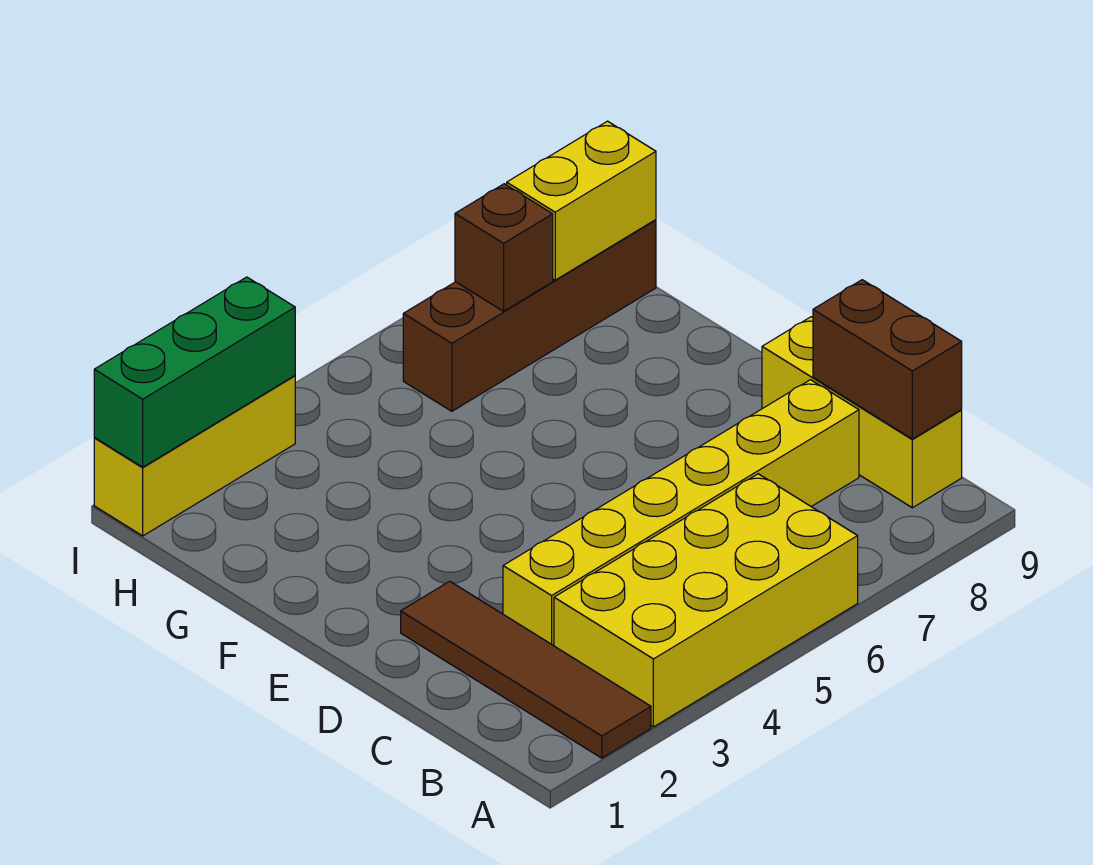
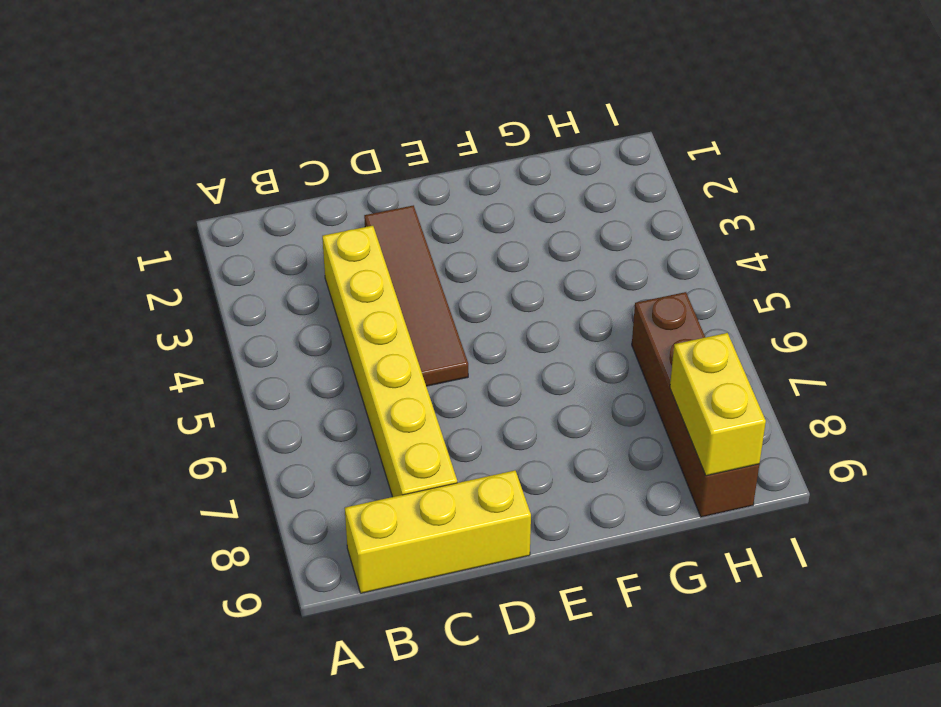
brown 1x4 tile [364,205,468,386] -> brown 1x4 tile turned to [401,581,651,758]
none -> yellow 2x4 brick [554,474,858,727]
none -> yellow 1x3 brick [94,376,295,536]

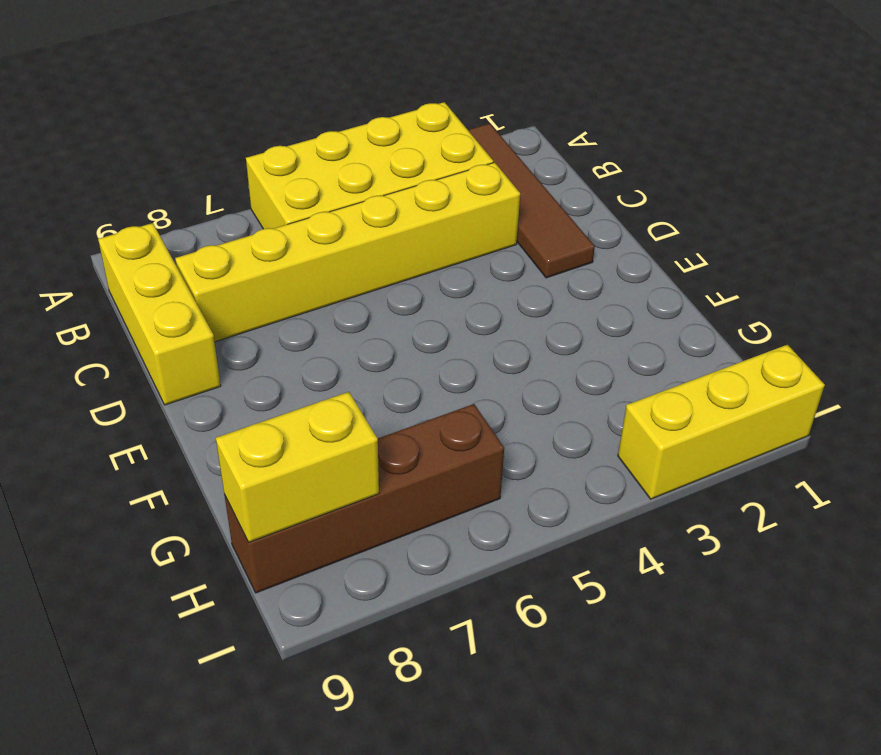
none -> brown 1x2 brick [813,280,962,439]
none -> brown 1x1 brick [455,184,553,311]

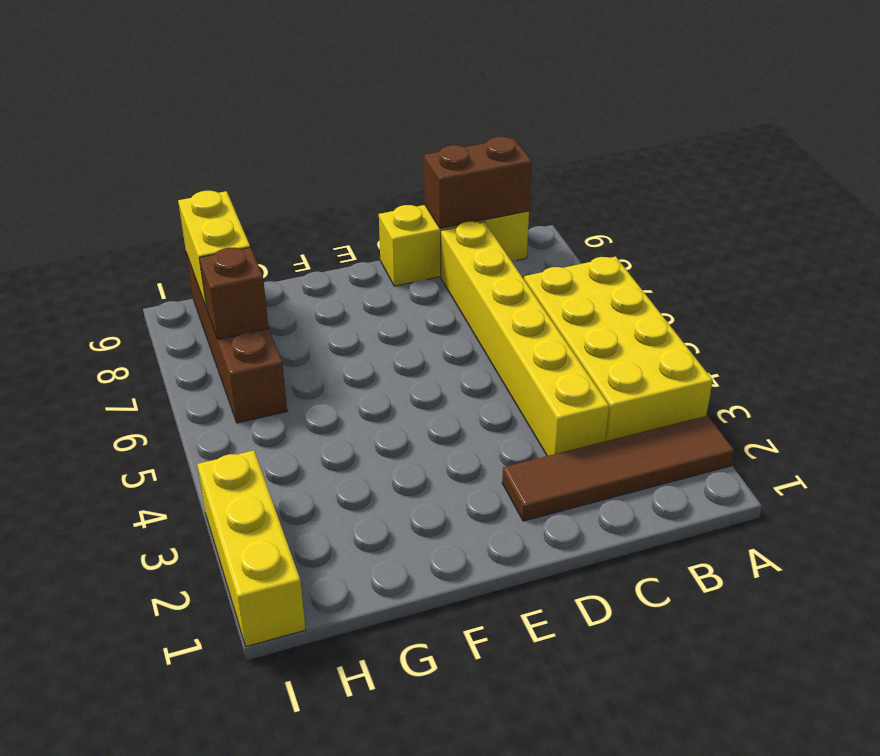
none -> green 1x3 brick [94,277,295,467]

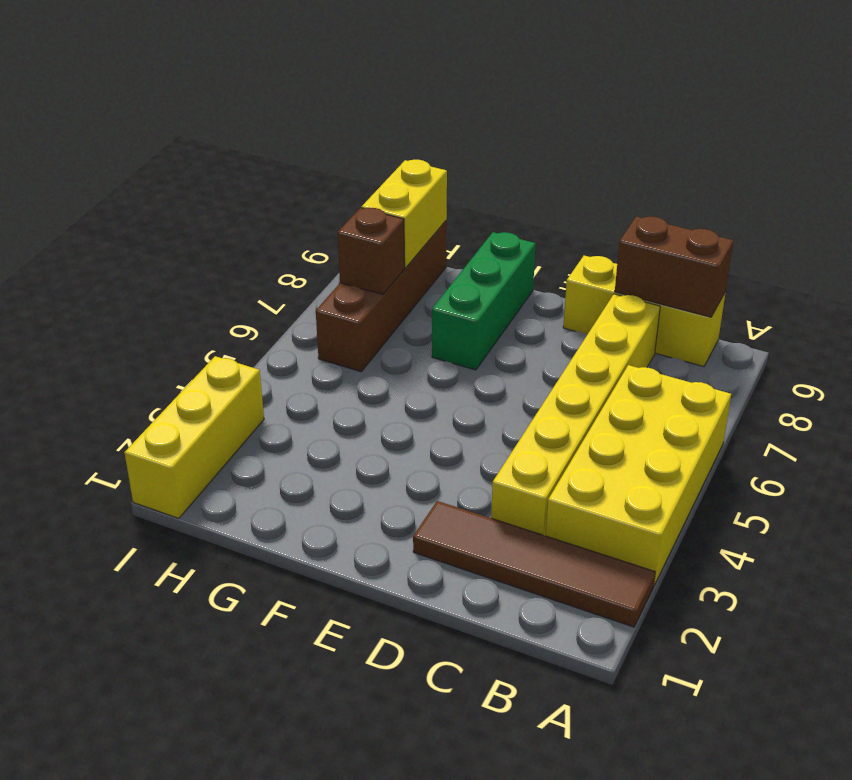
green 1x3 brick [432,232,536,370] -> green 1x3 brick moved to [94,277,295,467]

